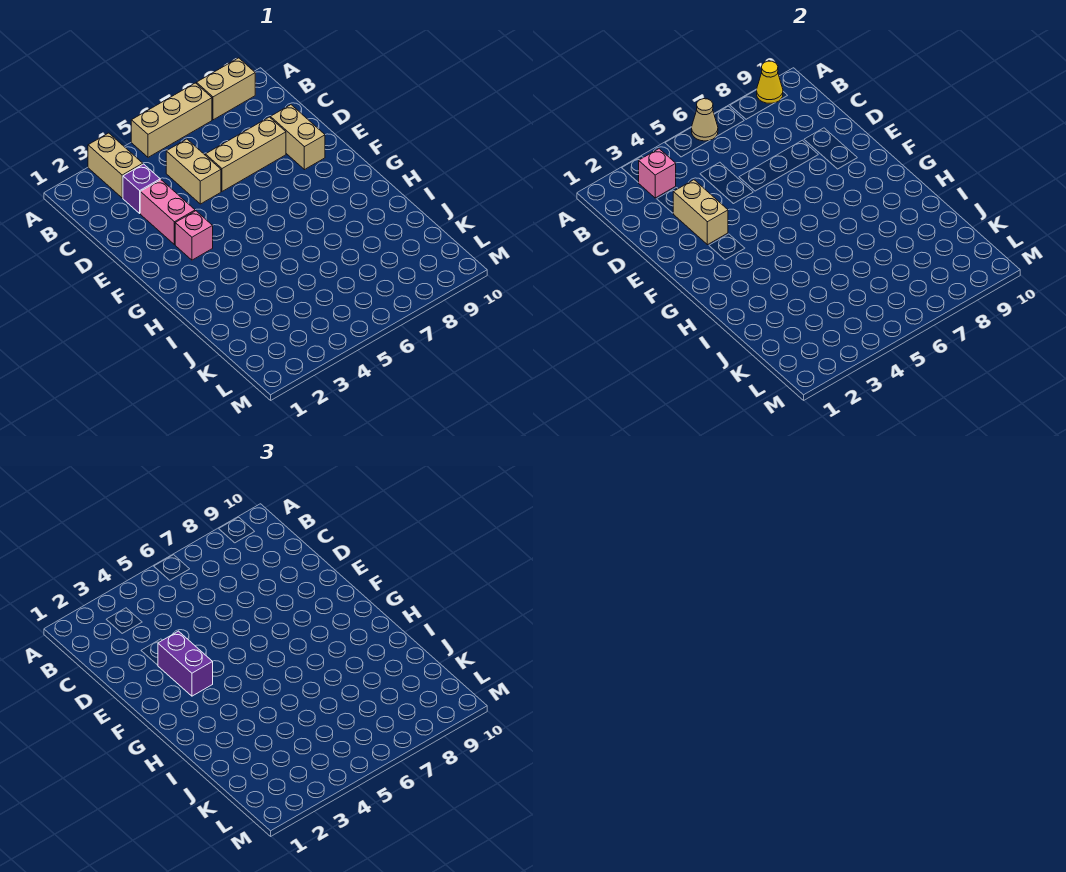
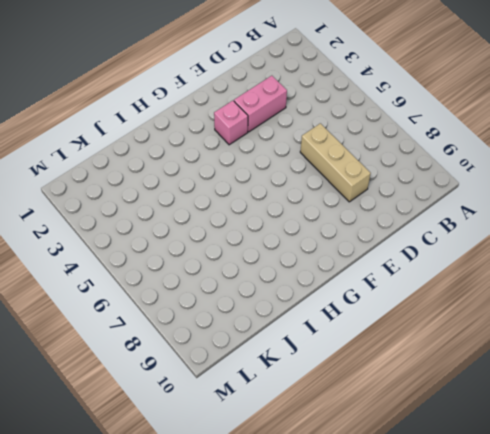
none -> tan 1x2 brick [88,133,143,198]
none -> tan 1x3 brick [131,83,212,157]
none -> tan 1x2 brick [196,58,255,120]

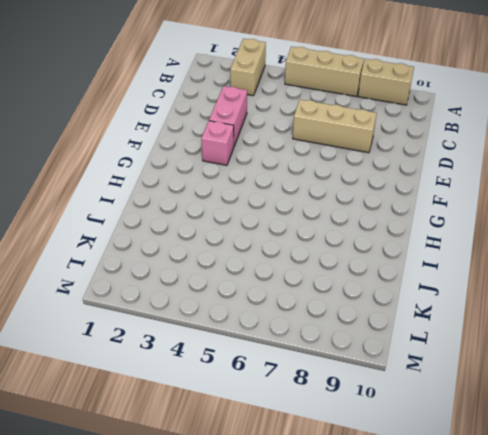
none -> purple 1x1 brick [123,164,160,213]
none -> tan 1x2 brick [166,139,221,204]
none -> tan 1x2 brick [270,105,325,170]

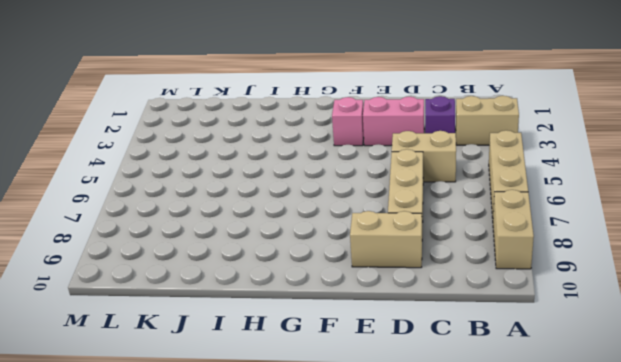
none -> tan 1x1 cone [692,99,718,141]
none -> yellow 1x1 cone [757,61,783,103]
none -> pink 1x1 brick [639,149,676,198]

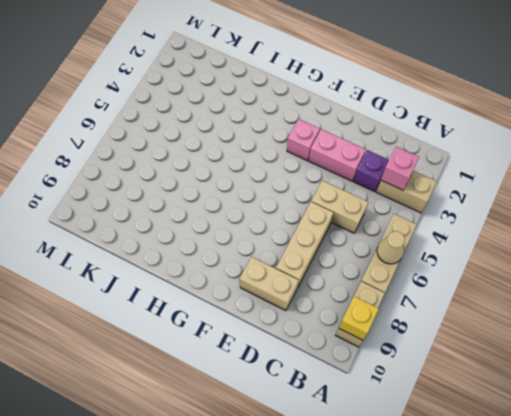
yellow 1x1 brick [339,297,379,340] -> yellow 1x1 cone [757,61,783,103]
none -> tan 1x2 brick [673,180,728,245]
none -> purple 1x2 brick [158,631,213,696]

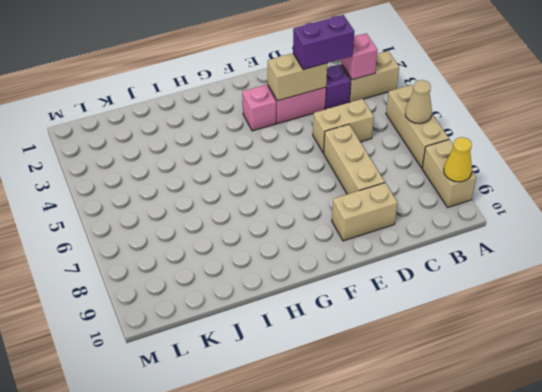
purple 1x2 brick [293,15,354,70] -> purple 1x2 brick moved to [158,631,213,696]

